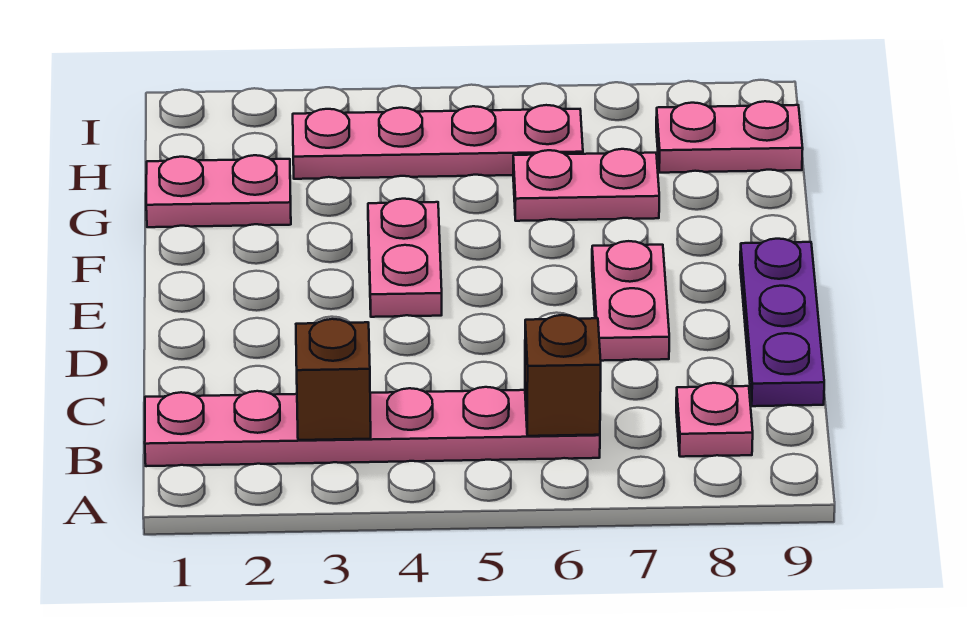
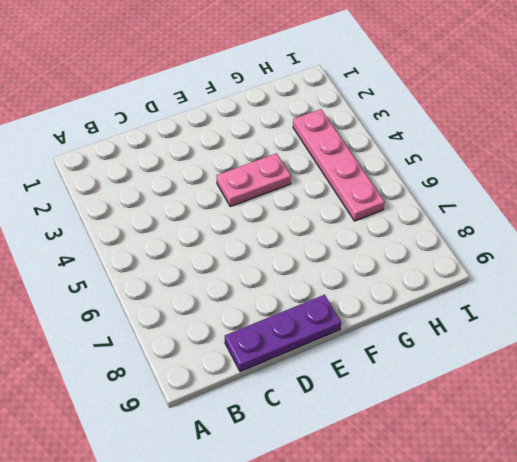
none -> pink 1x6 plate [145,387,600,466]
none -> pink 1x1 plate [676,383,753,457]

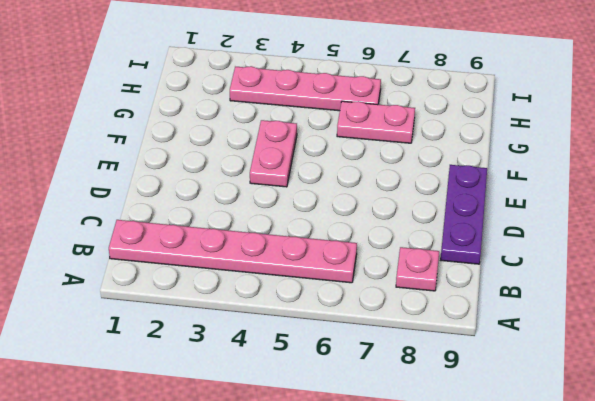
none -> pink 1x2 plate [592,241,669,361]
none -> pink 1x2 plate [146,155,291,227]

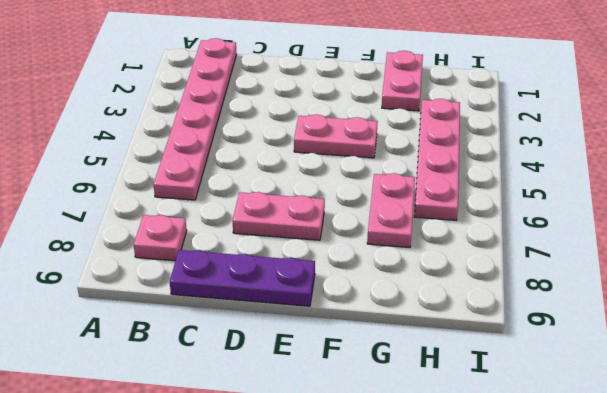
none -> pink 1x2 plate [656,101,803,173]
none -> brown 1x1 brick [296,319,371,440]

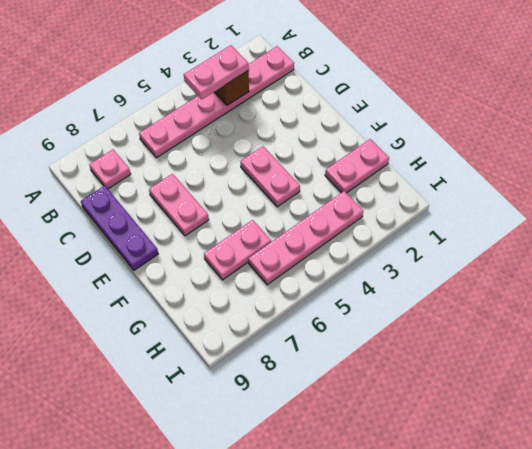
pink 1x2 plate [184,45,249,99] -> pink 1x2 plate moved to [656,101,803,173]
none -> brown 1x1 brick [525,315,601,436]

